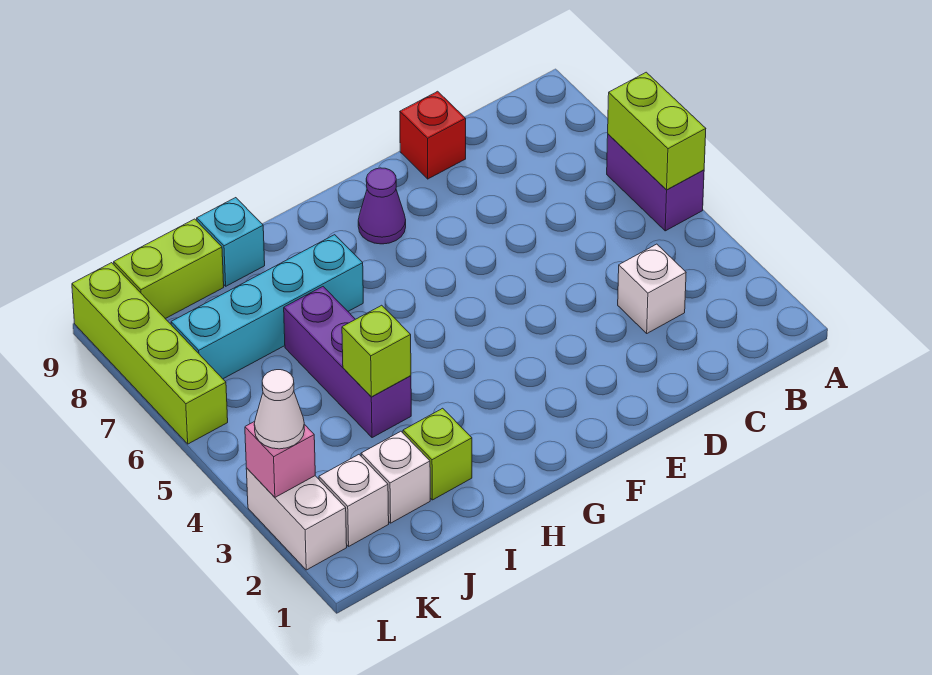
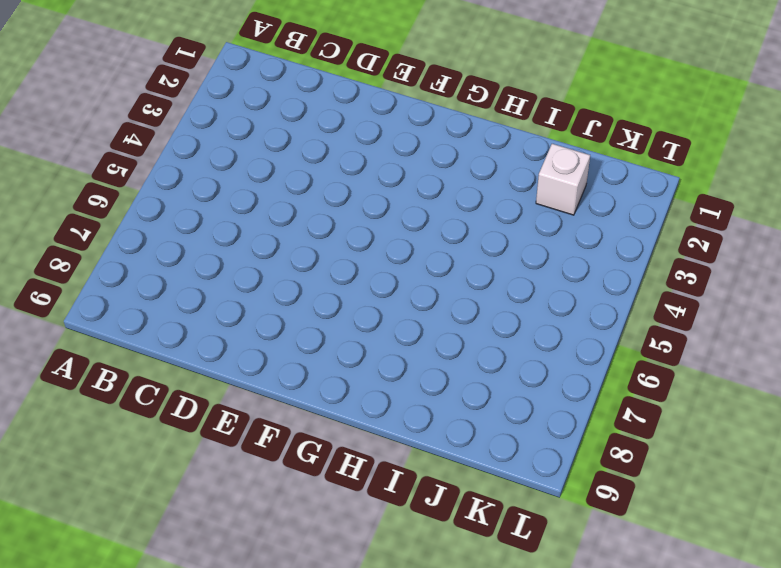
none -> purple 1x2 brick [607,134,704,231]
none -> white 1x1 brick [618,244,686,333]
none -> red 1x1 brick [400,91,466,179]

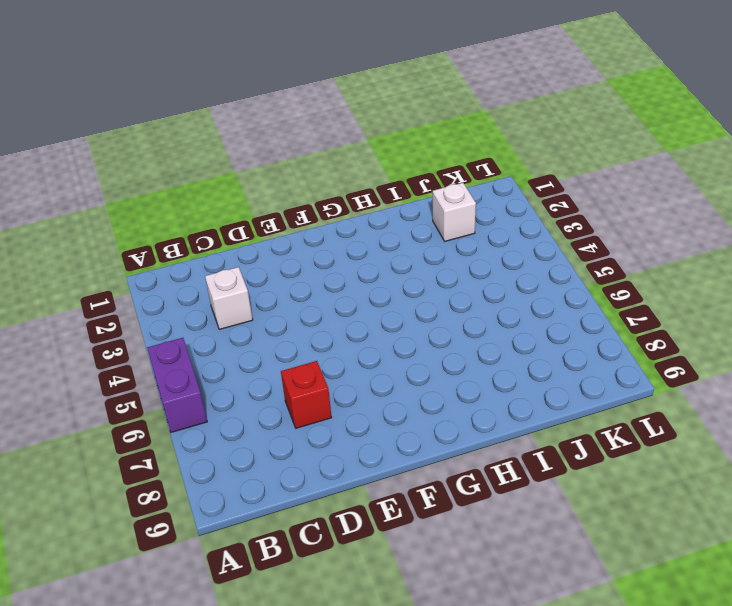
red 1x1 brick [281,361,332,428] -> red 1x1 brick moved to [400,91,466,179]
none -> purple 1x1 cone [358,168,406,244]
none -> cyan 1x4 brick [171,235,363,379]
none -> lime 1x1 brick [403,408,472,500]

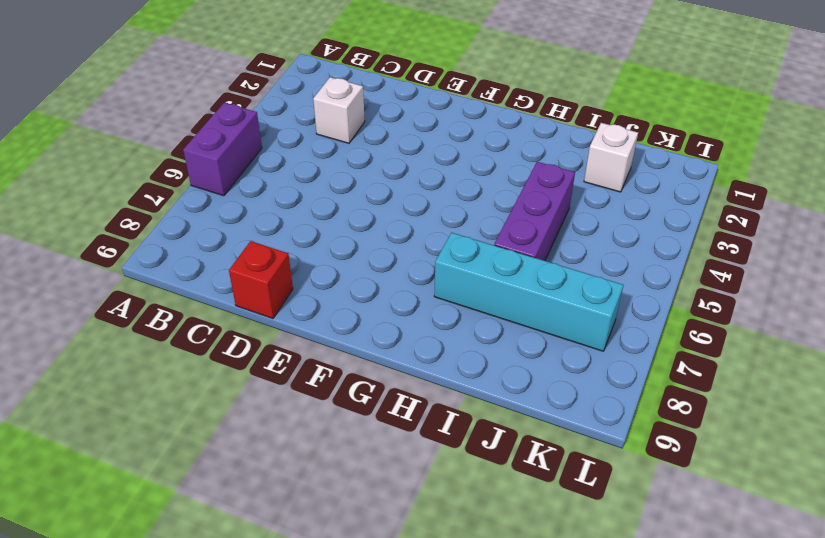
none -> purple 1x1 cone [358,168,406,244]
none -> lime 1x1 brick [403,408,472,500]
none -> cyan 1x1 brick [197,198,265,286]

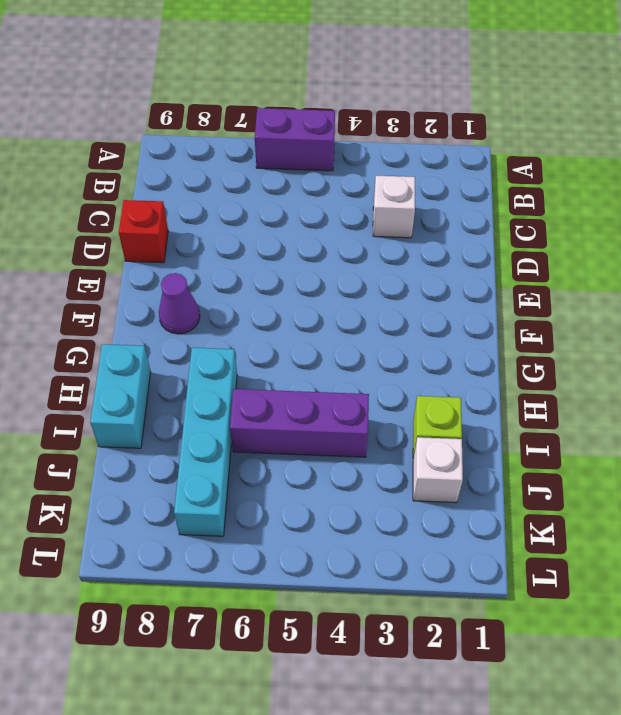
cyan 1x2 brick [90,344,151,448] -> cyan 1x1 brick [197,198,265,286]
none -> lime 1x2 brick [114,219,224,319]
none -> white 1x1 brick [319,455,389,546]
none -> white 1x2 brick [246,468,347,570]

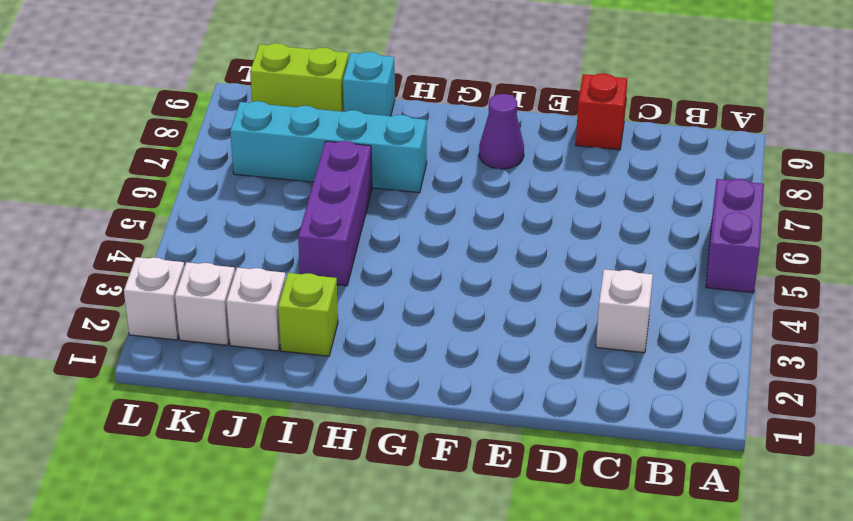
white 1x1 brick [124,257,184,340] -> white 1x2 brick [246,468,347,570]
none -> lime 1x4 brick [72,263,228,444]
none -> lime 1x2 brick [608,72,706,190]
none -> lime 1x1 brick [342,305,411,397]

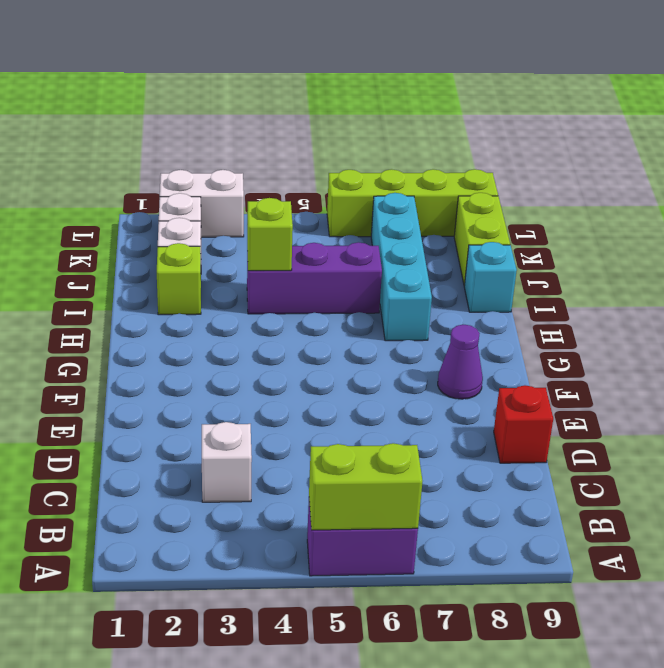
none -> pink 1x1 brick [245,421,315,497]
none -> white 1x1 cone [254,370,304,449]

